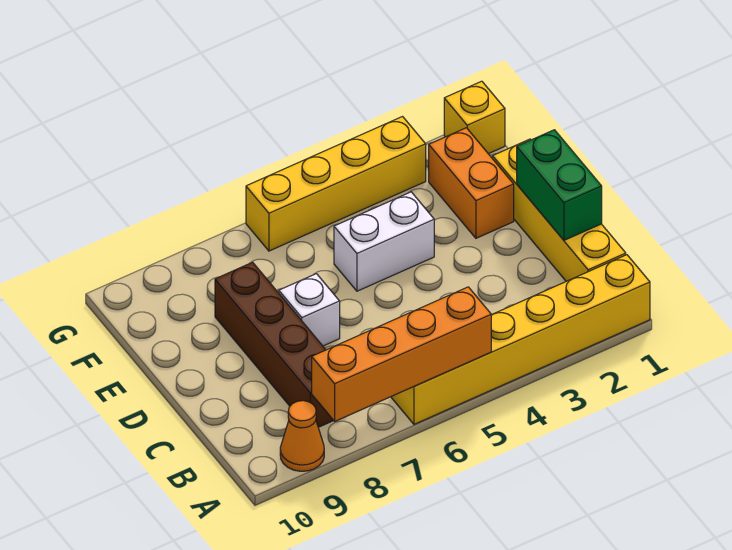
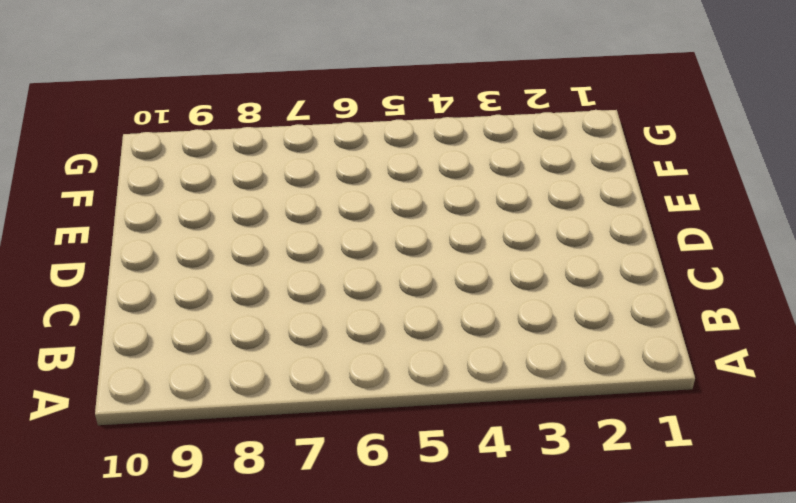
none -> yellow 1x6 brick [391,255,650,424]
none -> orange 1x1 cone [280,401,324,471]

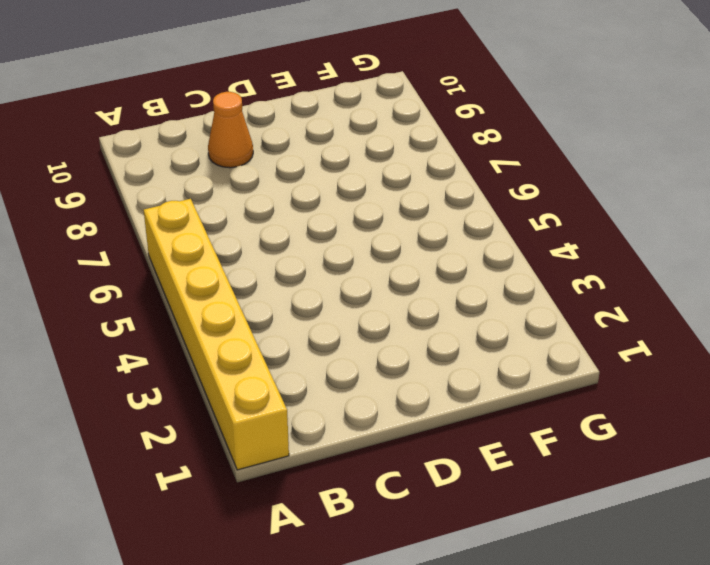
orange 1x1 cone [208,92,253,168] -> orange 1x1 cone moved to [280,401,324,471]
none -> yellow 1x4 brick [493,139,626,281]
none -> brown 1x4 brick [215,262,334,427]

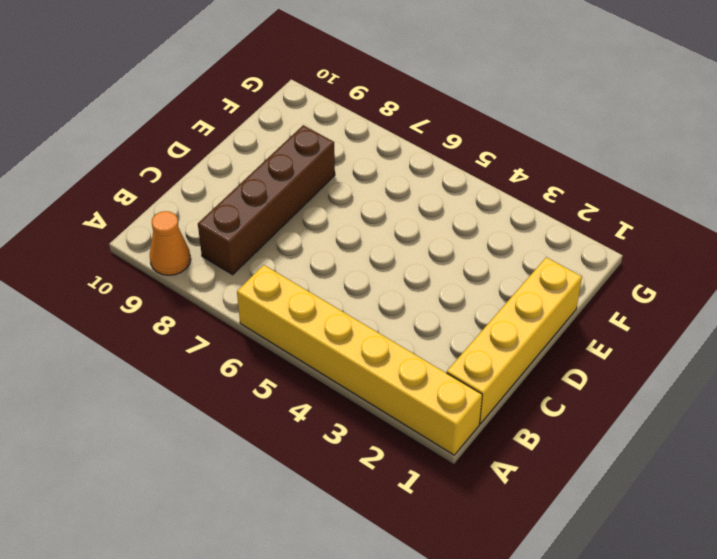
none -> white 1x1 brick [279,274,340,346]
none -> orange 1x2 brick [429,128,514,238]

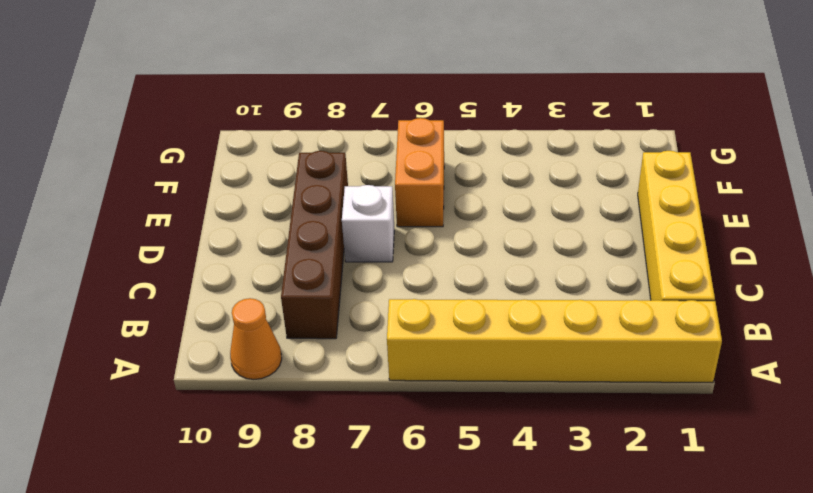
orange 1x2 brick [395,118,444,227] -> orange 1x2 brick moved to [429,128,514,238]
none -> white 1x2 brick [334,192,434,291]
none -> yellow 1x1 brick [444,81,505,154]

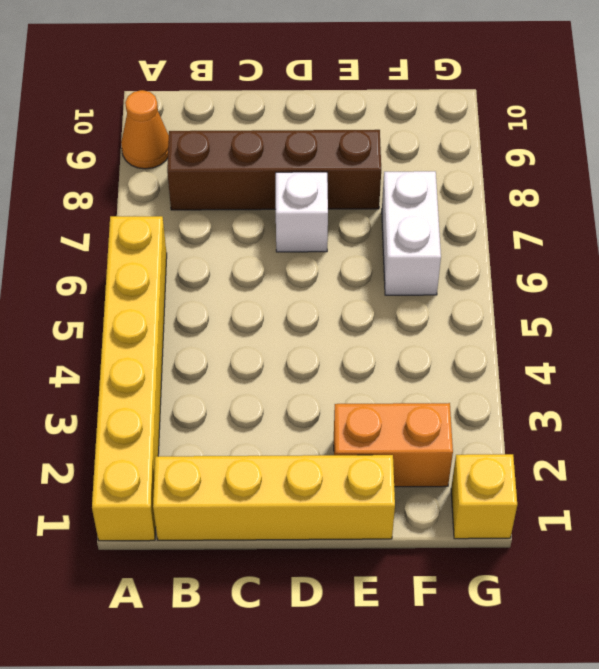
white 1x2 brick [382,171,441,295] -> white 1x2 brick moved to [334,192,434,291]
none -> yellow 1x4 brick [246,117,426,251]
none -> orange 1x4 brick [312,287,491,421]

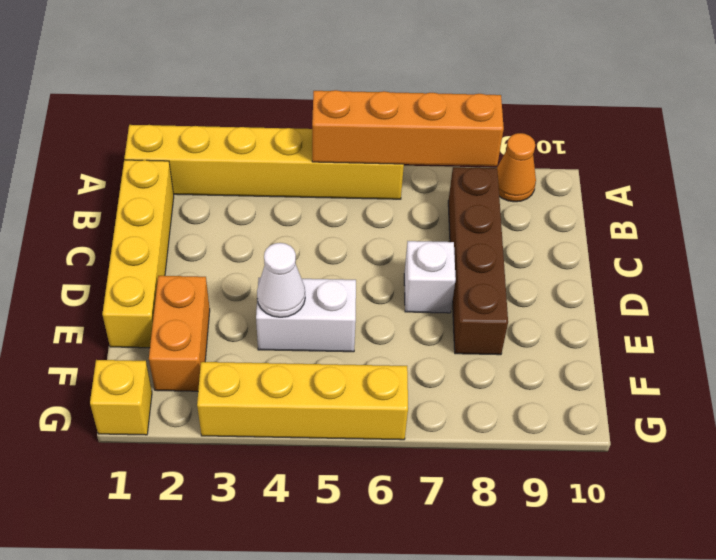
white 1x1 cone [257,243,305,317] -> none
none -> green 1x2 brick [517,130,602,240]

